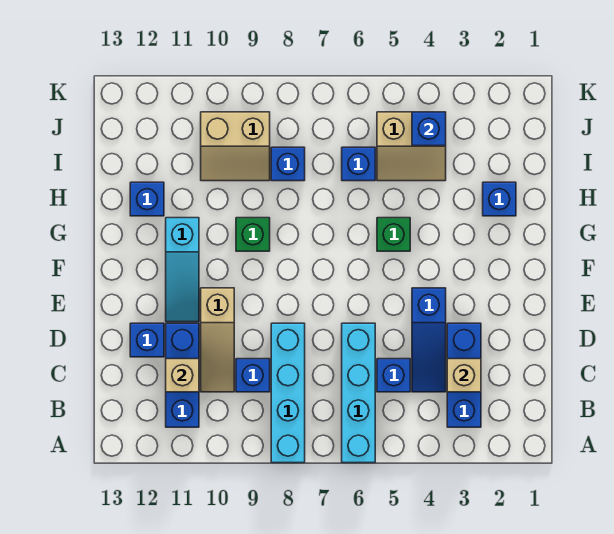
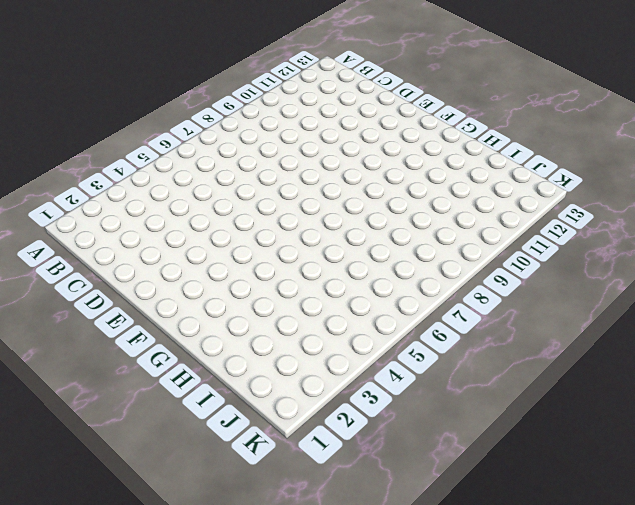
none -> cyan 1x4 brick [342,323,375,463]
none -> cyan 1x4 brick [271,323,305,463]
none -> blue 1x3 brick [447,323,481,427]

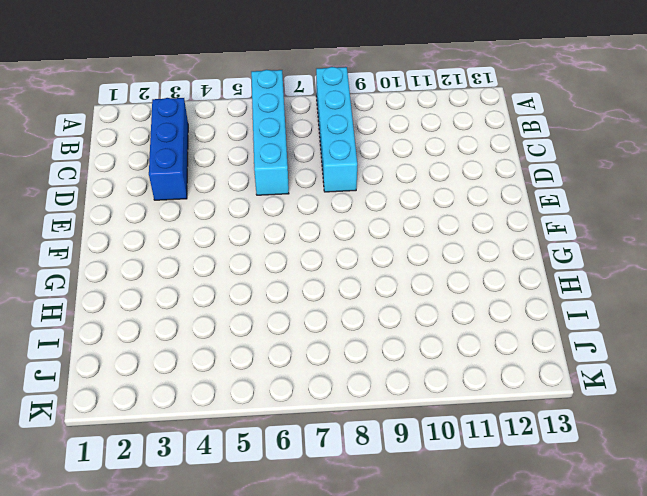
none -> blue 1x3 brick [166,323,199,427]
none -> blue 1x3 slope [412,288,446,392]
none -> blue 1x1 brick [377,359,410,392]

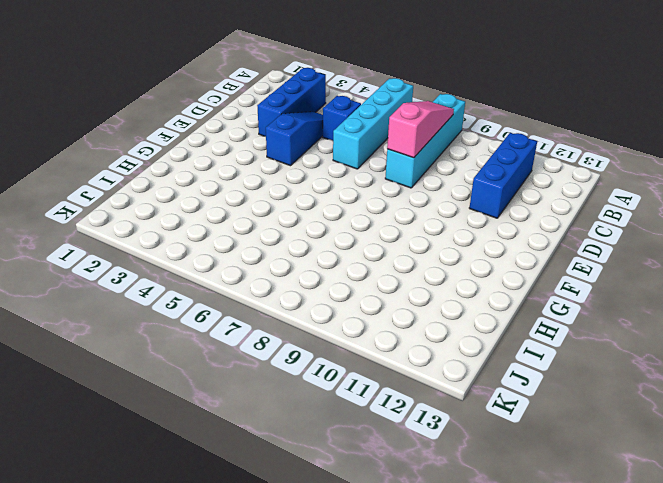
pink 1x3 slope [387,101,454,158] -> none
none -> blue 1x1 brick [236,359,270,392]
none -> tan 1x3 slope [201,288,234,392]
none -> blue 1x1 brick [130,323,164,357]

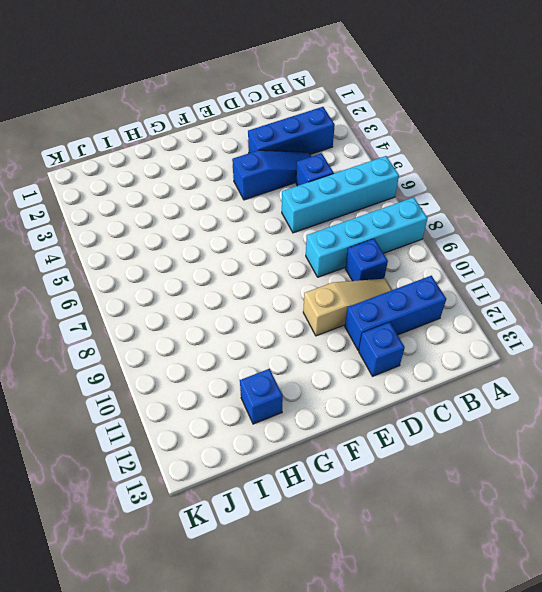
none -> cyan 1x3 slope [166,218,199,322]
none -> green 1x1 brick [377,218,410,251]
none -> green 1x1 brick [236,218,270,251]

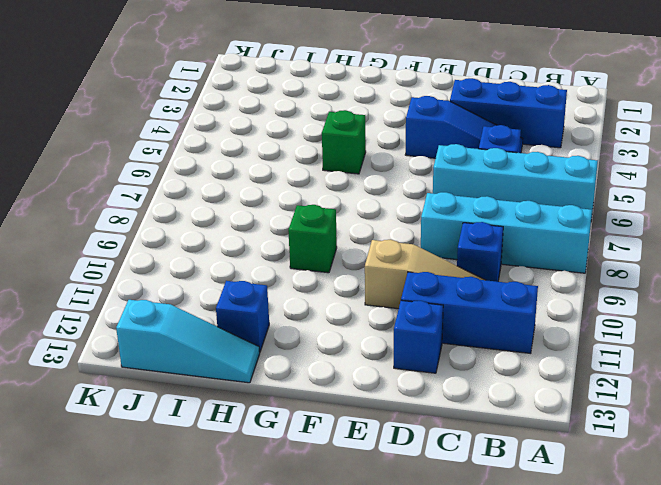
cyan 1x3 slope [116,300,260,383] -> cyan 1x3 slope moved to [166,218,199,322]
none -> blue 1x1 brick [483,182,516,216]
none -> tan 2x2 slope [377,112,446,181]
none -> blue 1x1 brick [342,147,375,181]

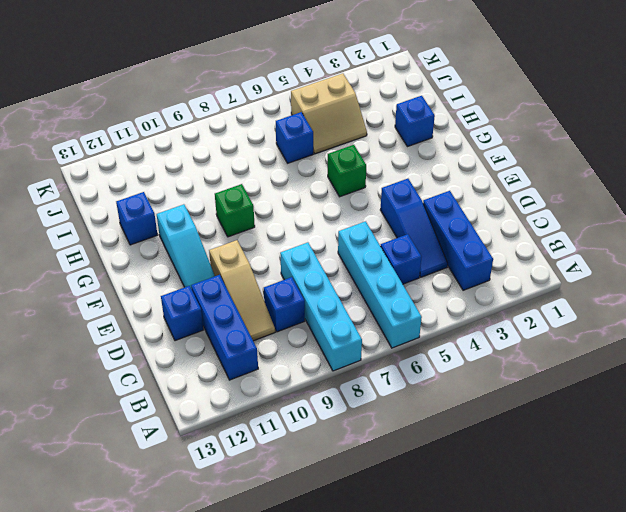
none -> blue 1x1 brick [271,147,305,181]
none -> tan 2x2 slope [201,112,270,181]
none -> tan 1x1 brick [447,359,481,392]

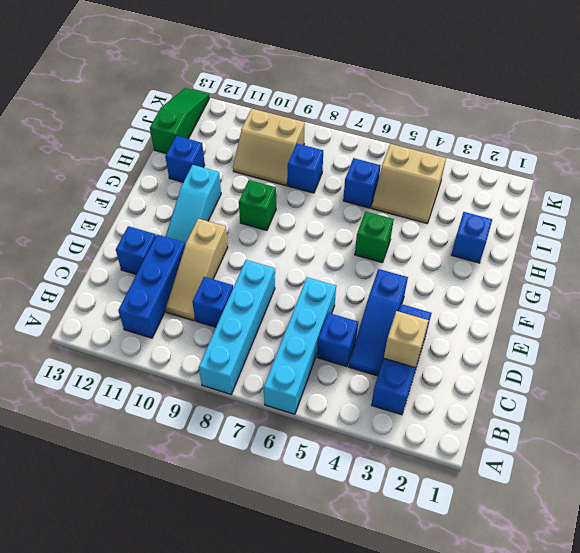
green 1x3 slope [150,88,209,154] -> none
none -> tan 1x1 brick [166,359,199,392]
none -> blue 1x1 brick [412,112,446,146]

